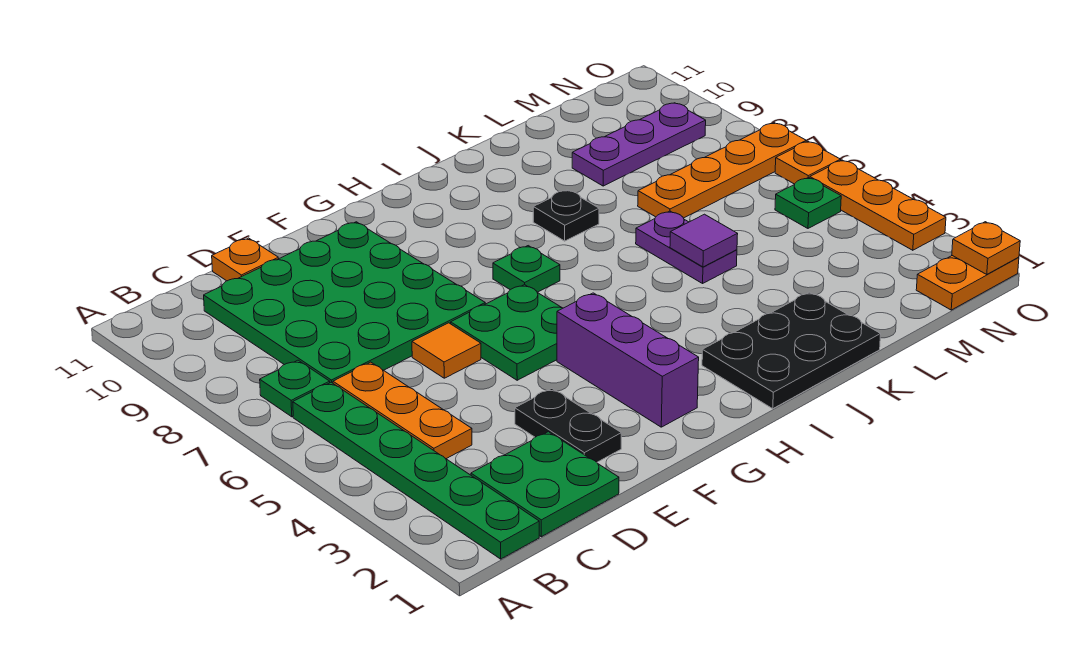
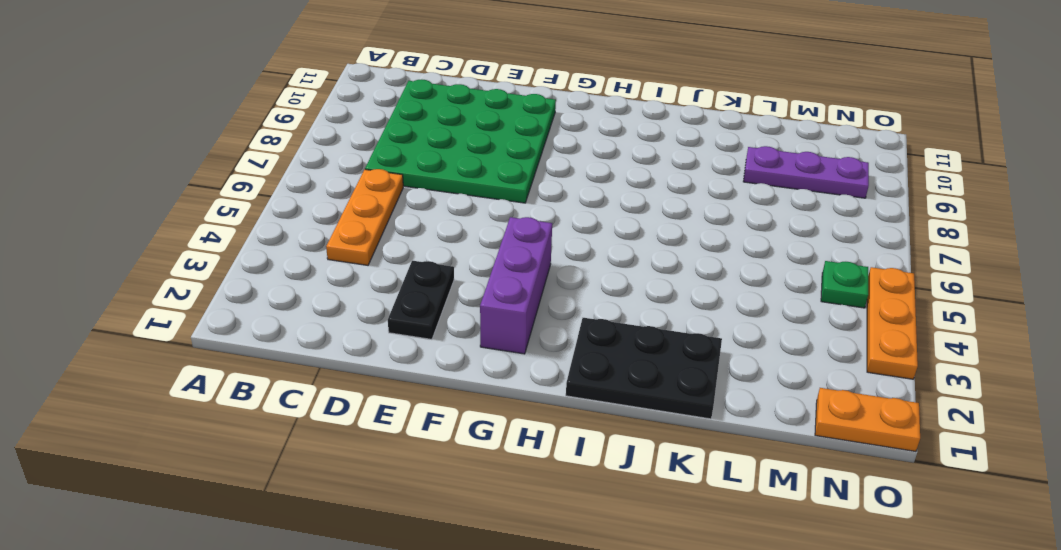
none -> green 1x6 plate [293,382,539,559]
none -> green 1x1 plate [260,360,330,417]
none -> green 2x2 plate [471,432,619,537]

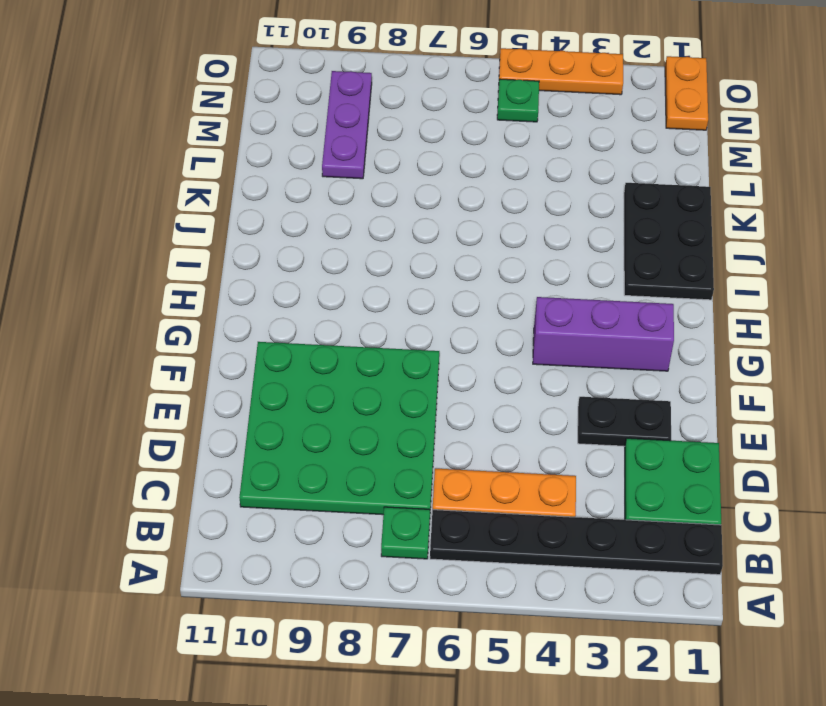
black 1x6 plate [430,510,723,575] -> green 1x6 plate [293,382,539,559]
none -> orange 1x1 plate [212,238,279,281]
none -> orange 1x1 tile [412,323,481,378]
none -> green 2x2 plate [451,285,563,380]

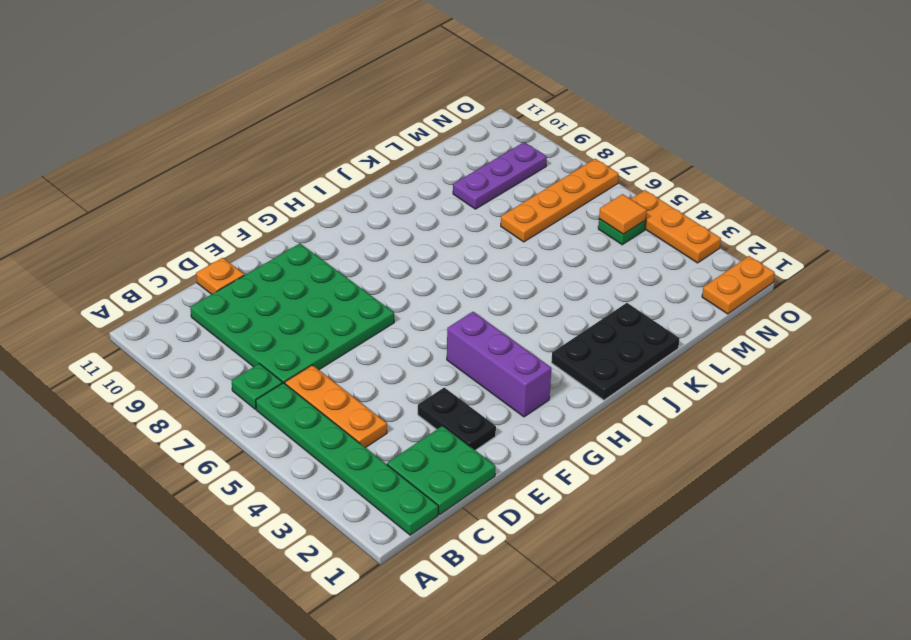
orange 1x1 tile [599,194,647,234] -> orange 1x1 tile moved to [412,323,481,378]
none -> green 2x2 plate [451,285,563,380]
none -> green 1x1 plate [493,246,560,292]
none -> black 1x1 plate [533,190,599,241]

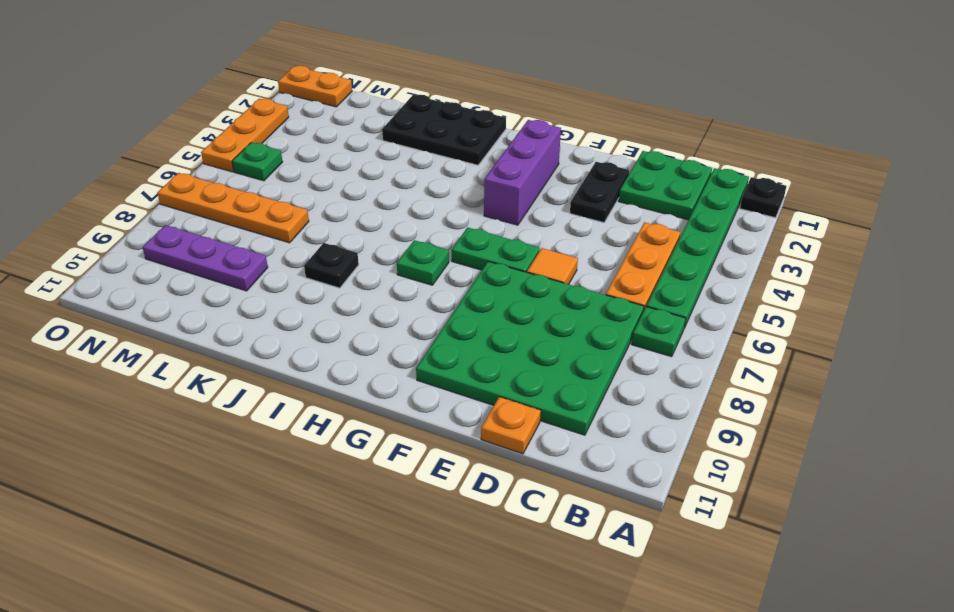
black 1x1 plate [740,177,786,218] -> none
green 1x2 plate [451,227,540,272] -> green 2x2 plate [451,285,563,380]
none -> purple 1x2 plate [636,211,737,283]
none -> orange 1x1 plate [775,142,841,184]
none -> purple 1x1 tile [670,214,738,267]

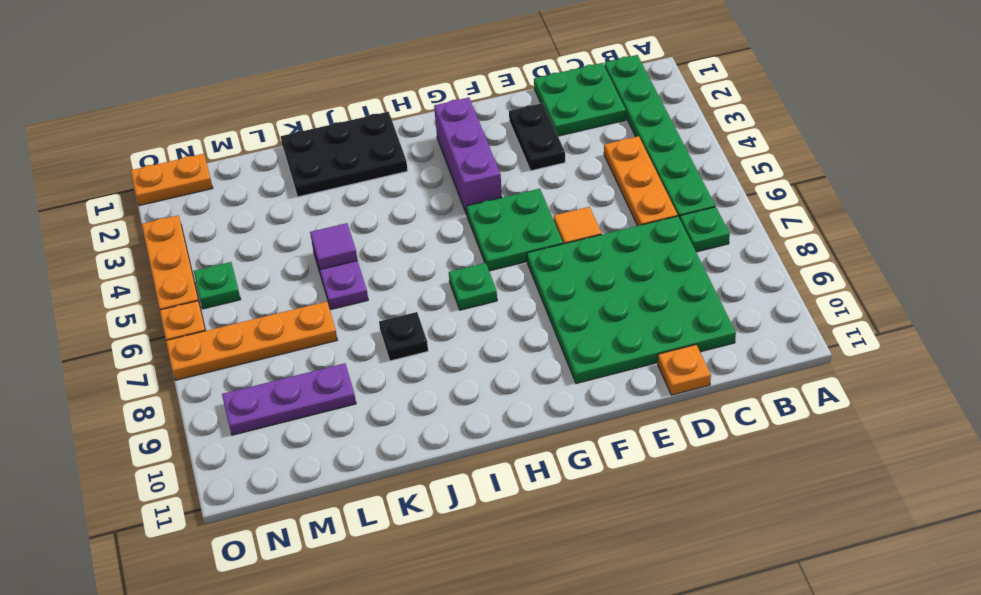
none -> orange 1x1 plate [952,222,1020,274]

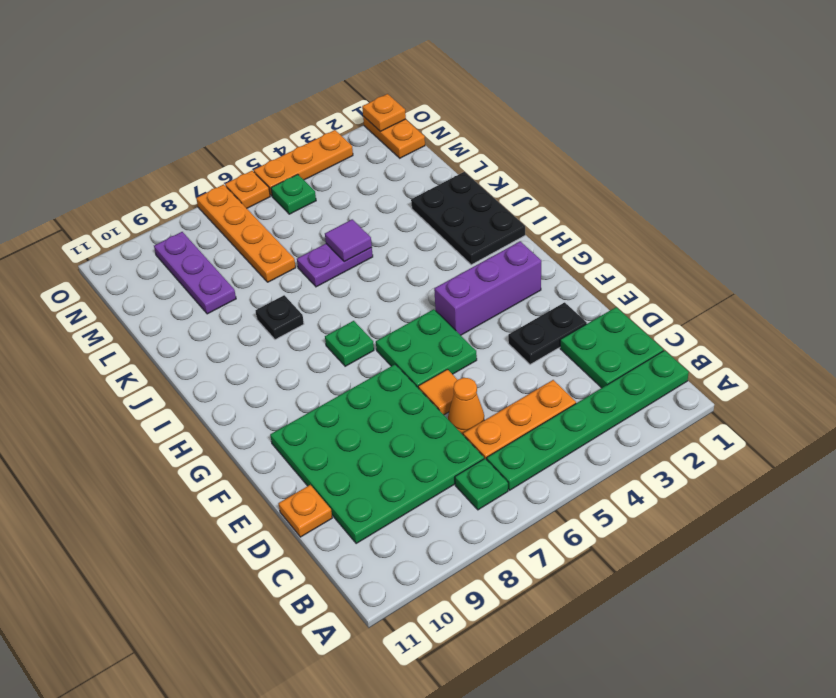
orange 1x1 cone [448,378,484,435] -> none

